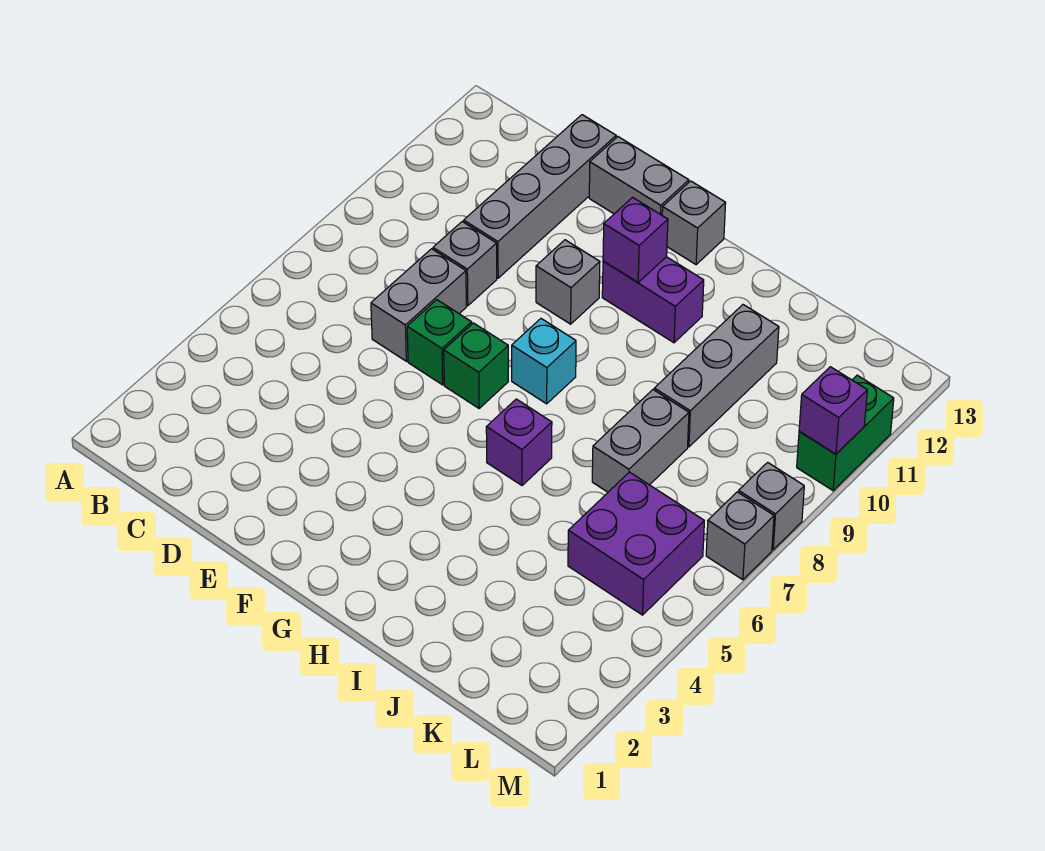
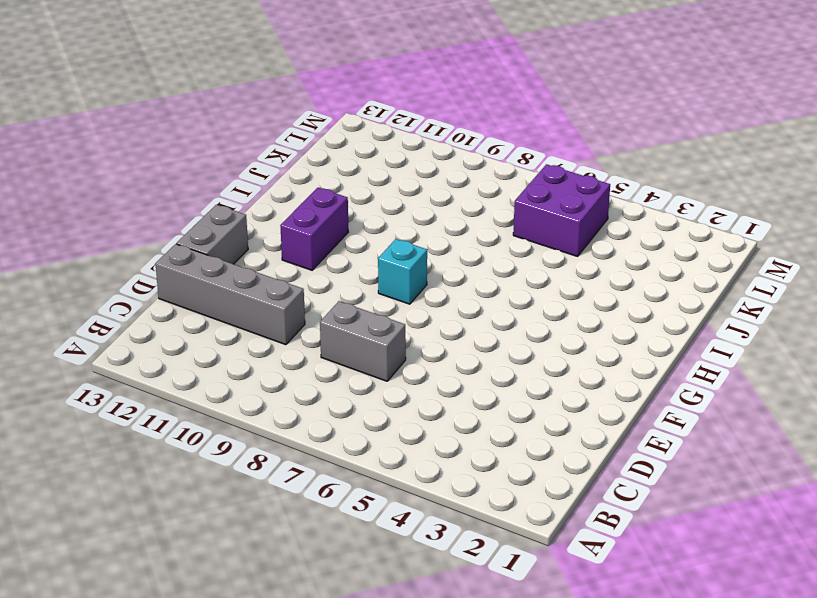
none -> grey 1x1 brick [433,222,497,306]
none -> green 1x1 brick [407,300,472,385]
none -> green 1x1 brick [444,323,508,408]

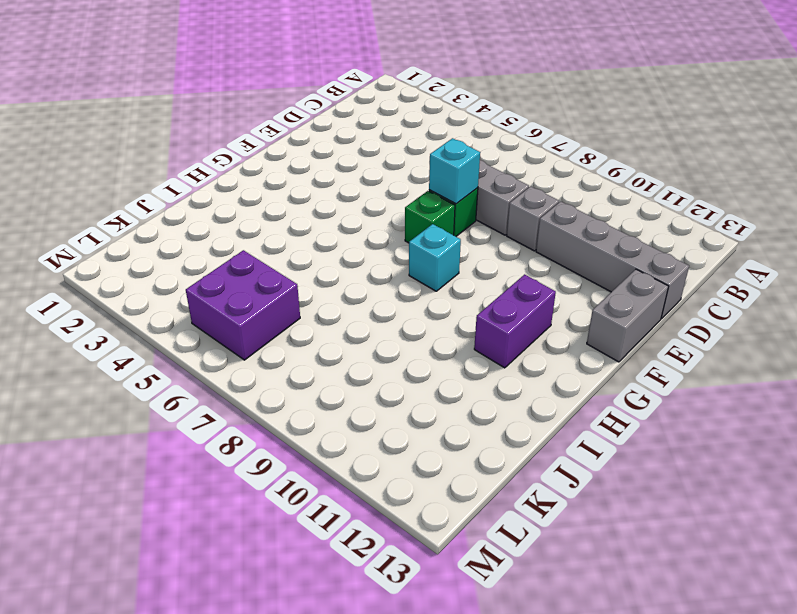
cyan 1x1 brick [429,138,480,204] -> none
none -> grey 1x1 brick [536,240,600,324]
none -> grey 1x1 brick [662,181,726,265]
none -> purple 1x1 brick [486,399,552,485]

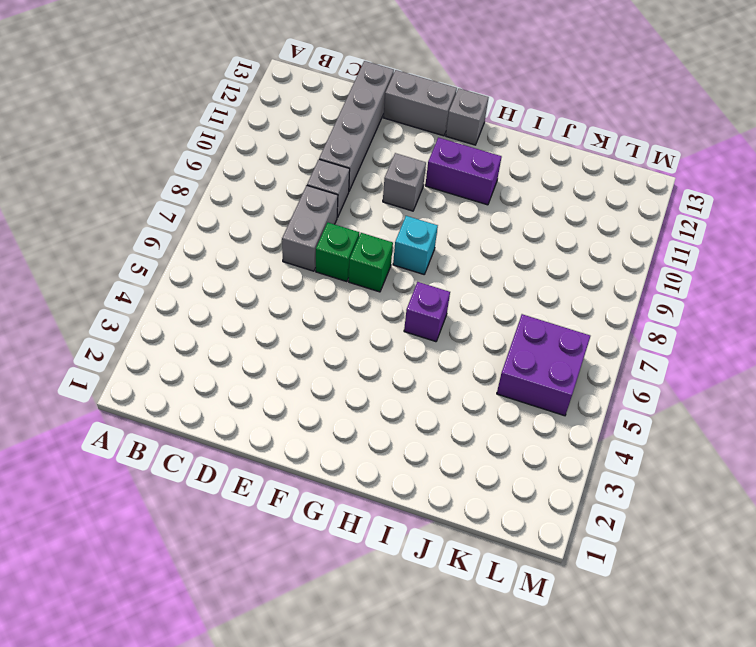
none -> grey 1x2 brick [592,390,689,492]
none -> grey 1x3 brick [654,305,779,447]
none -> grey 1x1 brick [706,492,774,580]

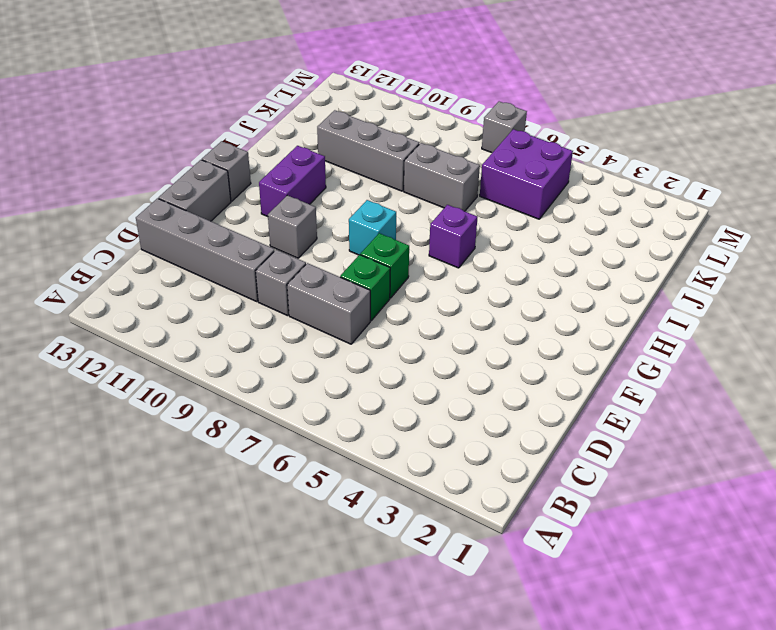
none -> grey 1x1 brick [738,462,804,550]
none -> green 1x2 brick [797,375,894,491]
none -> purple 1x1 brick [603,198,668,282]

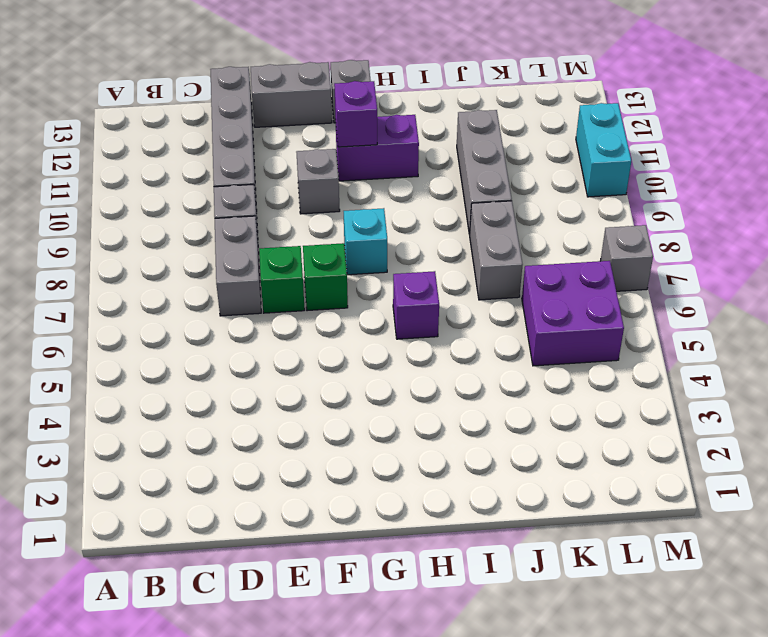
cyan 1x2 brick [576,103,631,197] -> green 1x2 brick [797,375,894,491]
none -> grey 1x1 brick [738,462,804,550]
none -> purple 1x1 brick [799,367,867,454]

